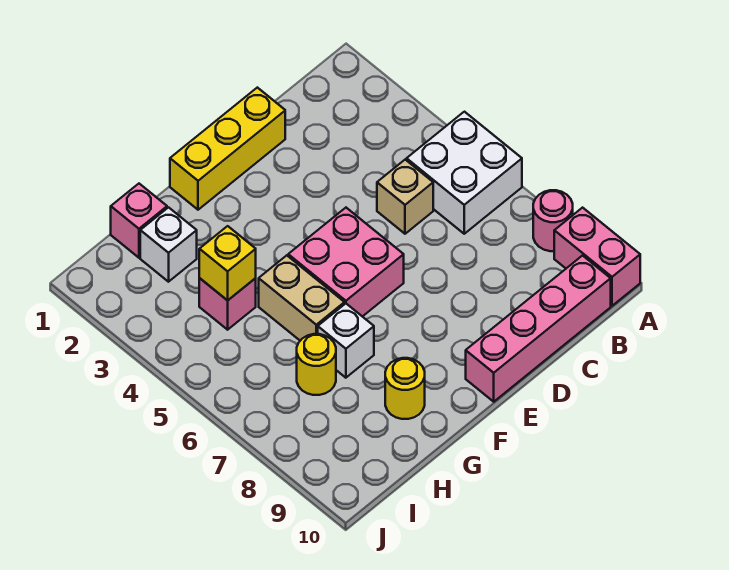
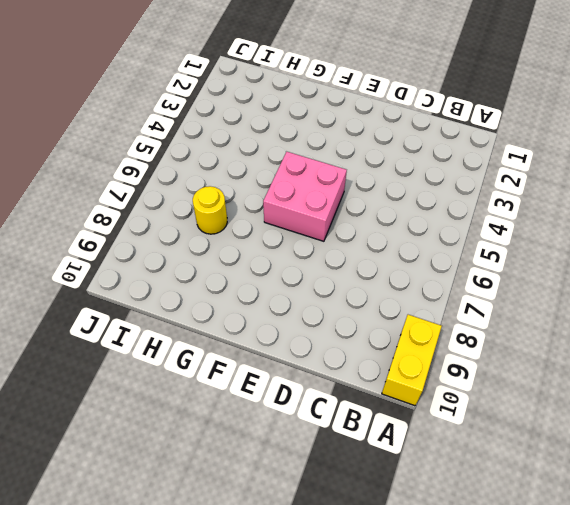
yellow 1x2 brick [382,315,442,406] -> pink 1x2 brick [554,208,640,306]
none -> white 2x2 brick [407,112,522,234]
none -> pink 1x1 round brick [533,190,573,251]
none -> pink 1x4 brick [466,256,611,402]

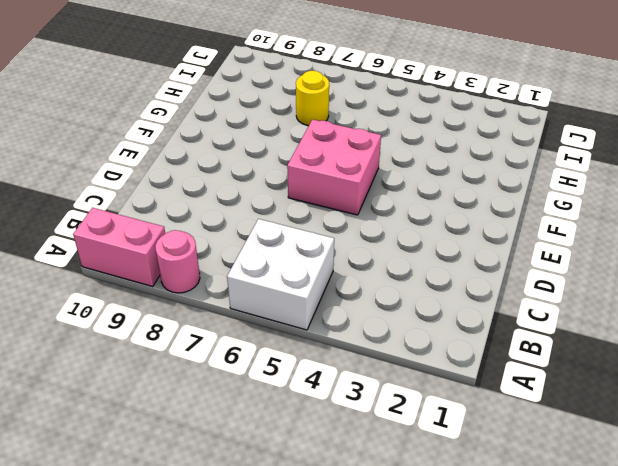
none -> pink 1x4 brick [466,256,611,402]
none -> tan 1x1 brick [377,160,433,234]
none -> yellow 1x3 brick [170,88,285,210]

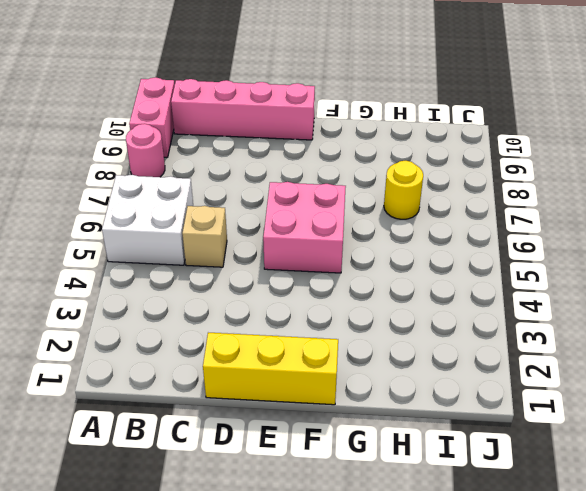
none -> tan 1x2 brick [259,255,345,341]
none -> white 1x1 brick [318,304,374,378]
none -> yellow 1x1 round brick [385,358,425,419]

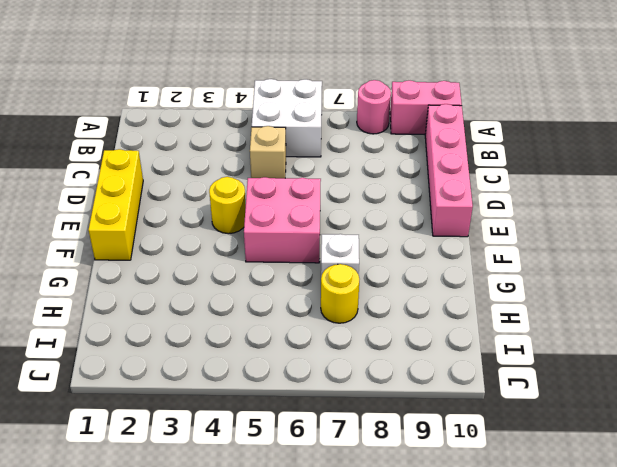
yellow 1x1 round brick [209,177,246,234] -> yellow 1x1 round brick moved to [385,358,425,419]
none -> tan 1x2 brick [259,255,345,341]
none -> pink 1x1 brick [111,184,167,258]
none -> white 1x1 brick [140,207,197,282]

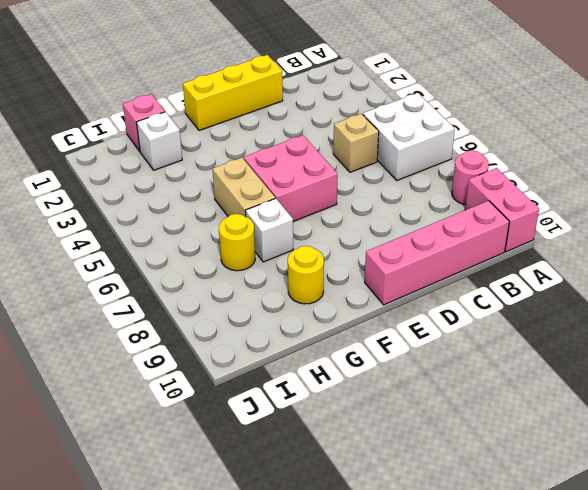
none -> pink 1x1 brick [199,278,256,330]
none -> yellow 1x1 brick [199,226,256,300]

